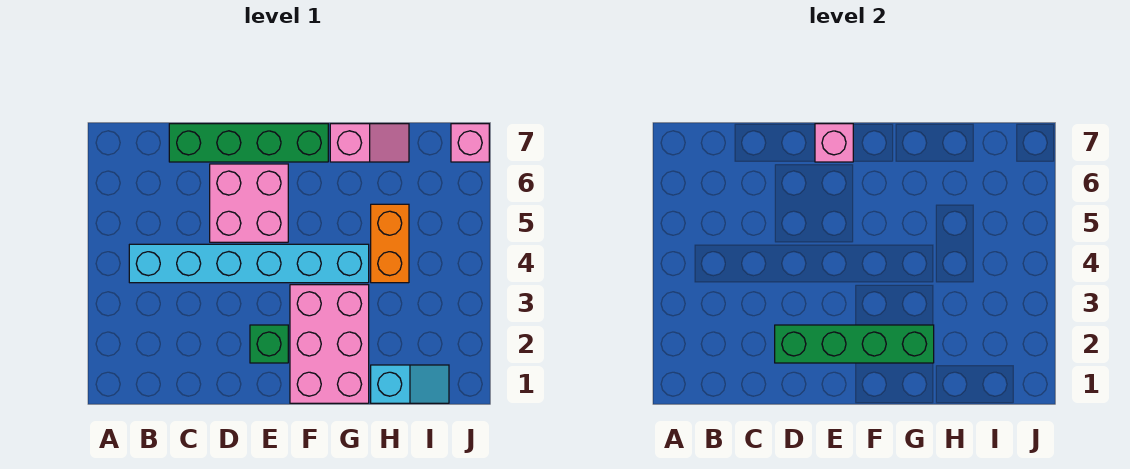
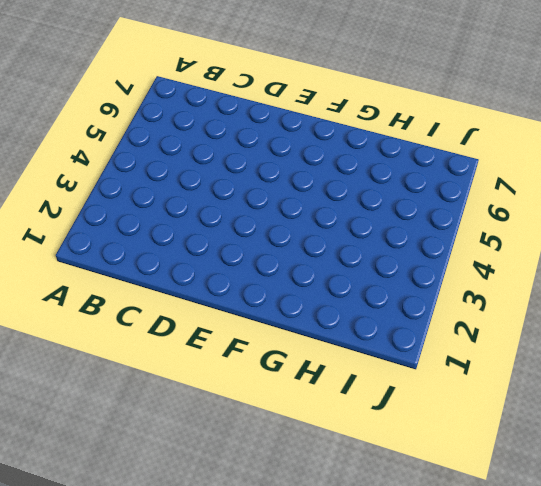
none -> cyan 1x6 brick [129,244,369,283]
none -> green 1x4 brick [169,124,328,162]

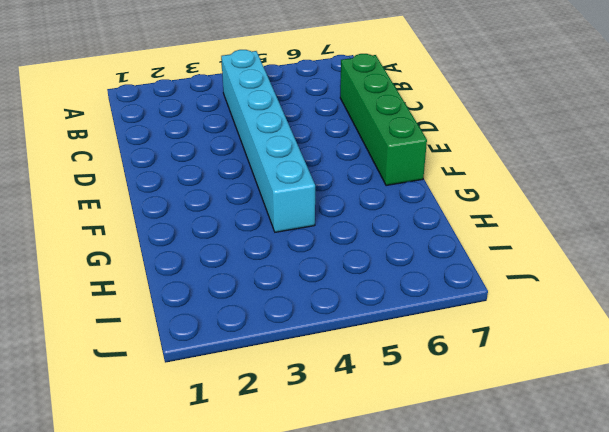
none -> pink 2x2 brick [210,164,288,242]
none -> green 1x1 brick [250,325,288,363]

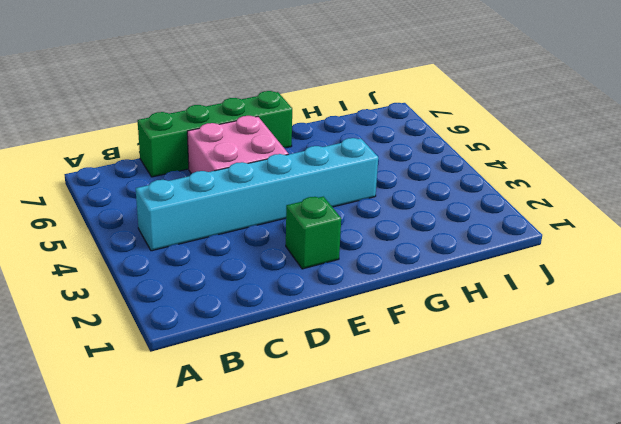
none -> pink 2x3 brick [290,285,369,403]
none -> pink 1x2 slope [330,124,409,162]

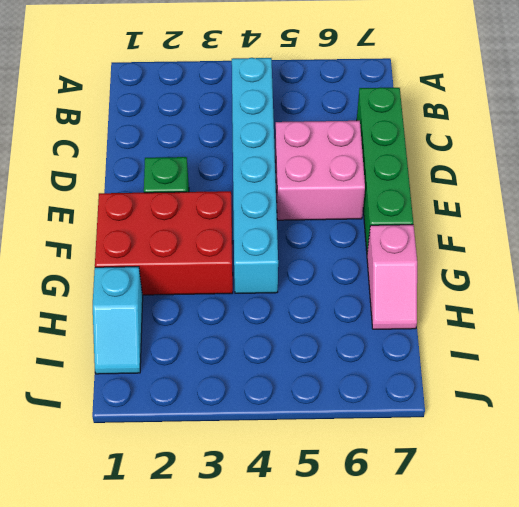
red 2x3 brick [95,191,233,295] -> pink 2x3 brick [290,285,369,403]
none -> orange 1x2 brick [371,204,409,283]
none -> pink 1x1 brick [451,124,489,162]

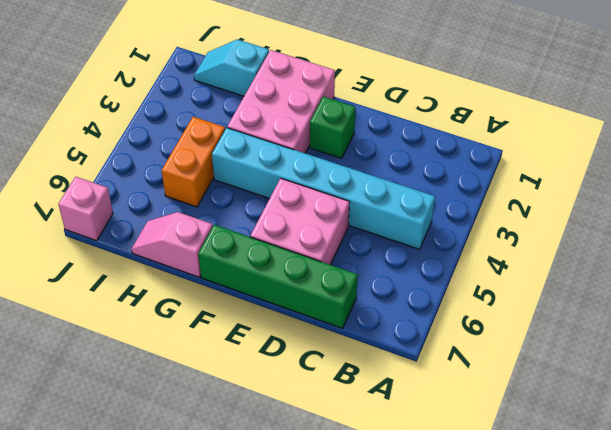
none -> green 1x4 brick [775,325,934,363]
none -> pink 1x1 brick [815,124,853,162]

